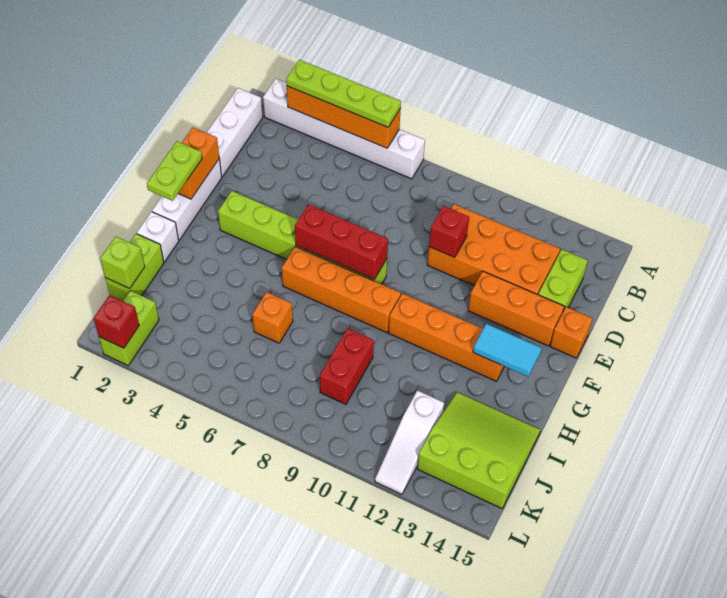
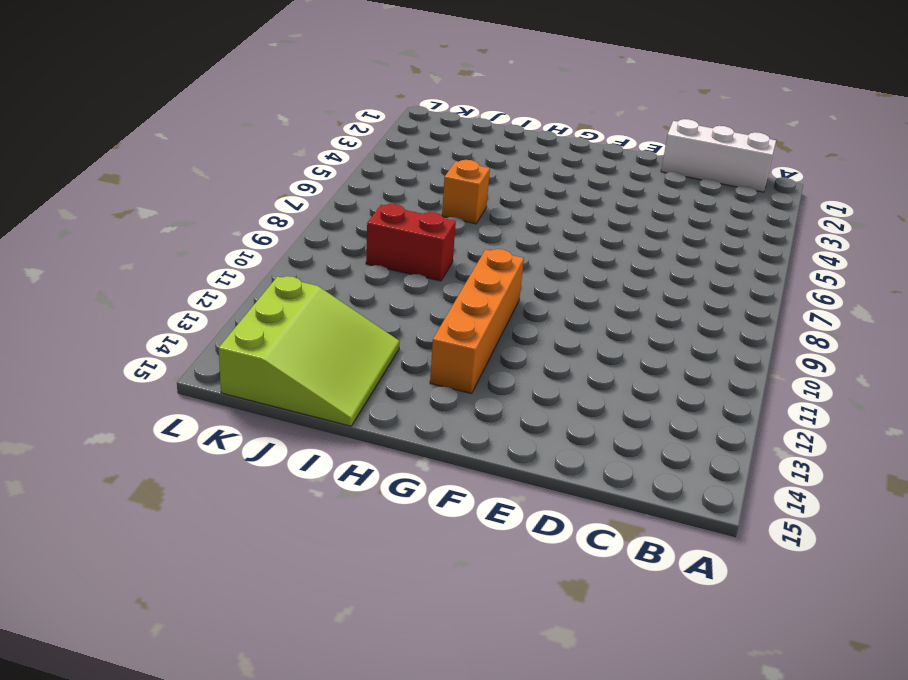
none -> white 1x6 brick [263,79,425,179]
none -> orange 2x4 brick [427,204,560,295]
none -> lime 1x2 brick [538,250,588,309]

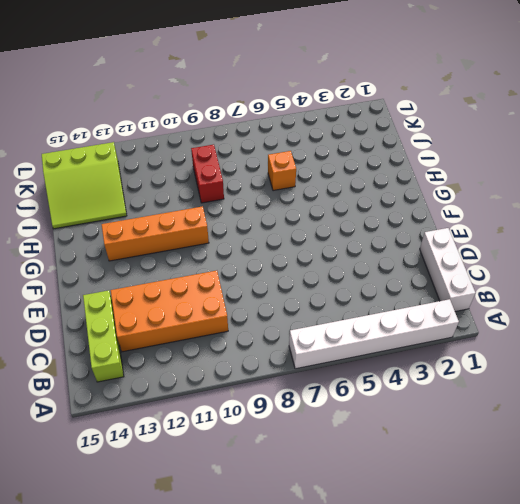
lime 1x3 brick [83,290,124,382] -> lime 1x2 brick [538,250,588,309]
none -> white 1x3 brick [152,159,222,240]
none -> orange 1x3 brick [468,271,565,346]
none -> orange 1x1 brick [550,307,593,358]

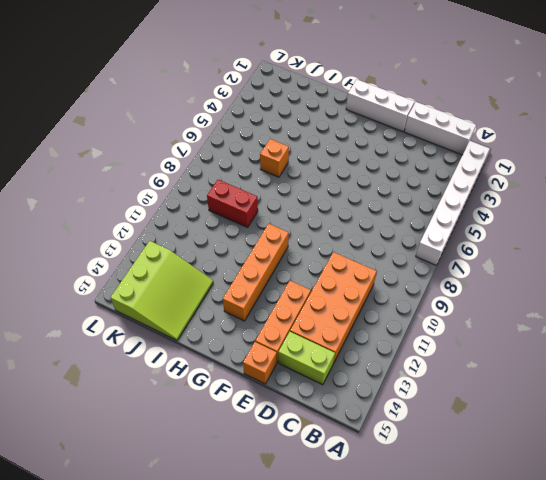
none -> lime 1x6 brick [218,191,387,284]
none -> orange 1x4 brick [282,247,401,333]
none -> white 1x1 brick [137,212,179,262]

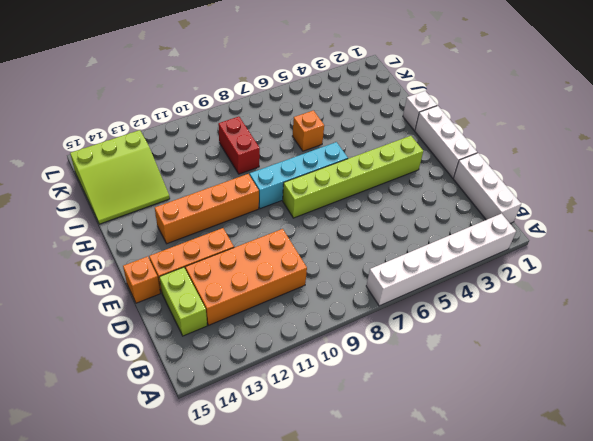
cyan 1x4 brick [250,142,348,209] -> orange 1x4 brick [282,247,401,333]
none -> lime 1x2 brick [105,234,164,301]
none -> white 1x3 slope [375,391,444,494]
none -> lime 1x2 brick [99,291,159,366]

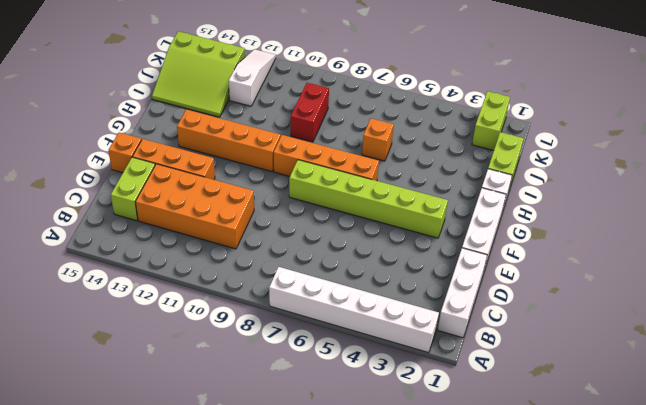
none -> orange 1x4 brick [287,86,401,148]
none -> red 1x1 brick [429,206,469,257]
none -> orange 1x2 brick [178,127,219,199]

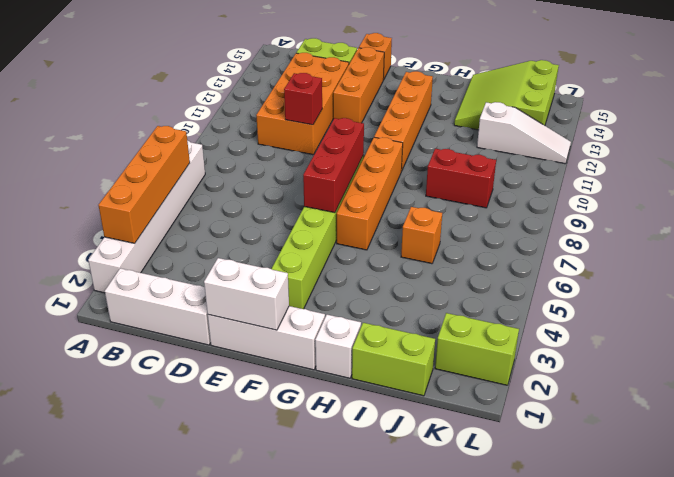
white 1x2 brick [204,258,289,330] -> orange 1x2 brick [178,127,219,199]
none -> cyan 1x2 tile [473,324,541,377]
none -> lime 1x1 brick [100,237,145,289]
none -> red 1x1 brick [94,295,139,348]

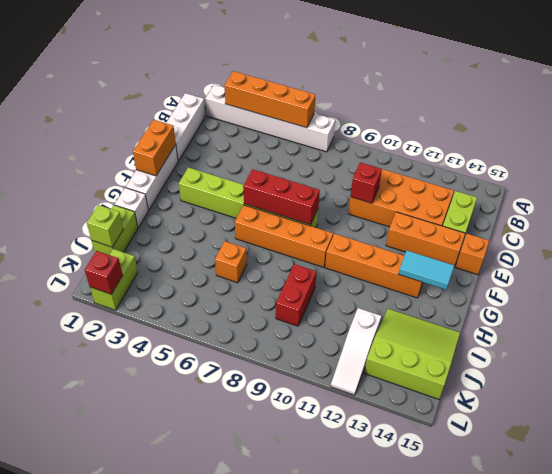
none -> lime 1x4 plate [286,60,401,127]
none -> lime 1x2 plate [147,141,202,201]

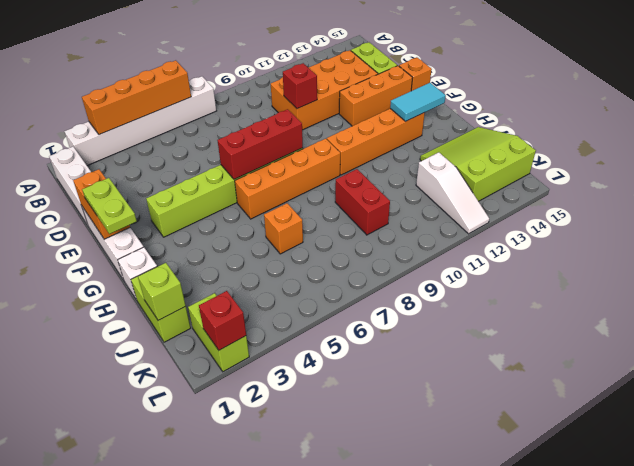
none -> lime 1x4 plate [286,60,401,127]

